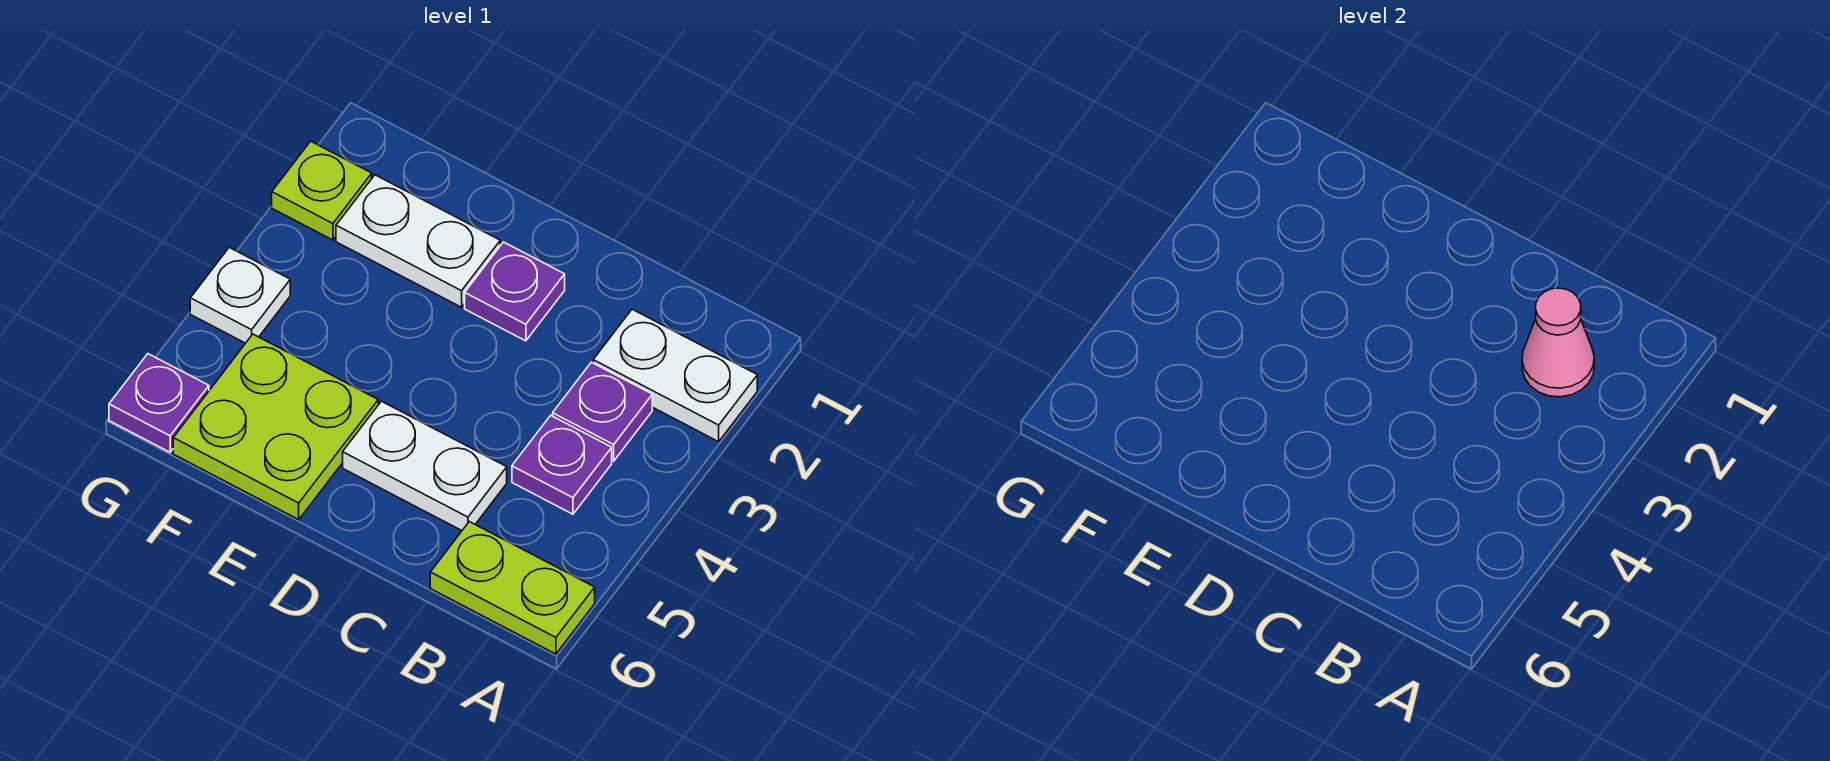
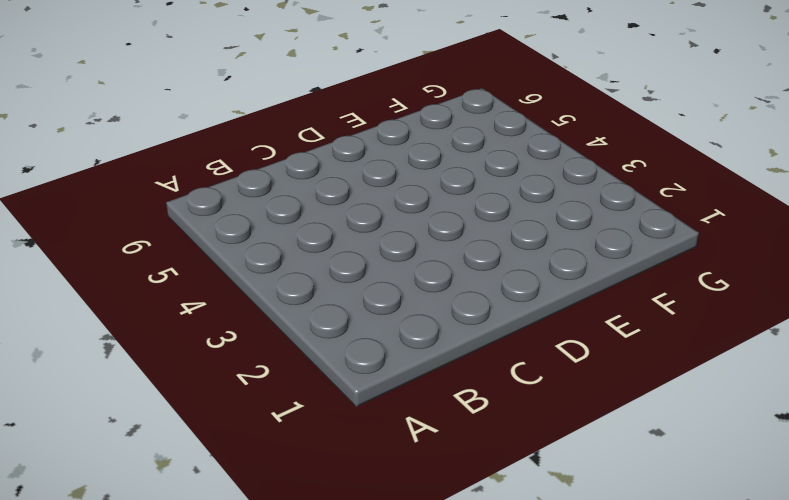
none -> white 1x2 plate [593,309,757,442]
none -> lime 1x2 plate [430,522,595,654]
none -> purple 1x1 plate [553,362,652,461]

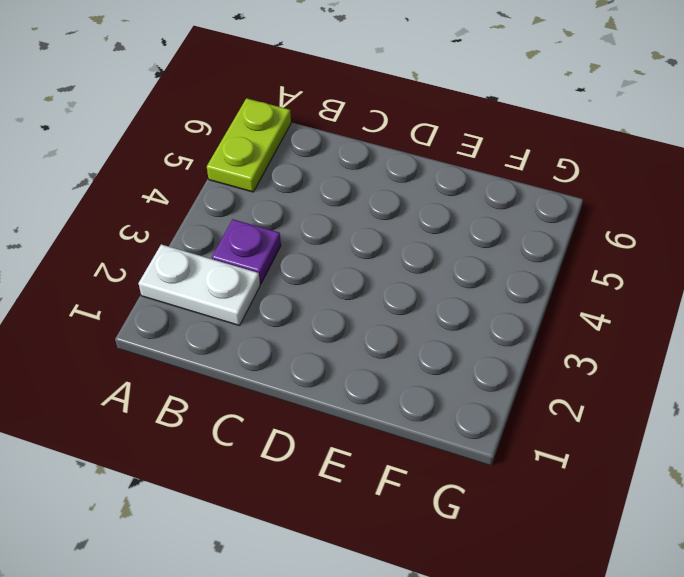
lime 1x2 plate [207,98,291,192] -> lime 1x2 plate turned to [430,522,595,654]
none -> purple 1x1 plate [512,416,612,514]
none -> white 1x2 plate [343,401,507,531]
none -> purple 1x1 plate [465,242,565,341]

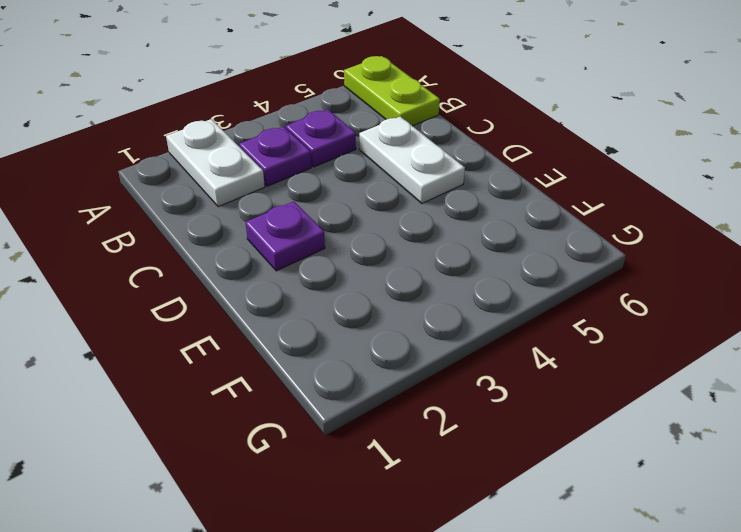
none -> white 1x2 plate [336,175,500,307]
none -> lime 2x2 plate [173,334,378,520]
none -> lime 1x1 plate [272,141,372,240]

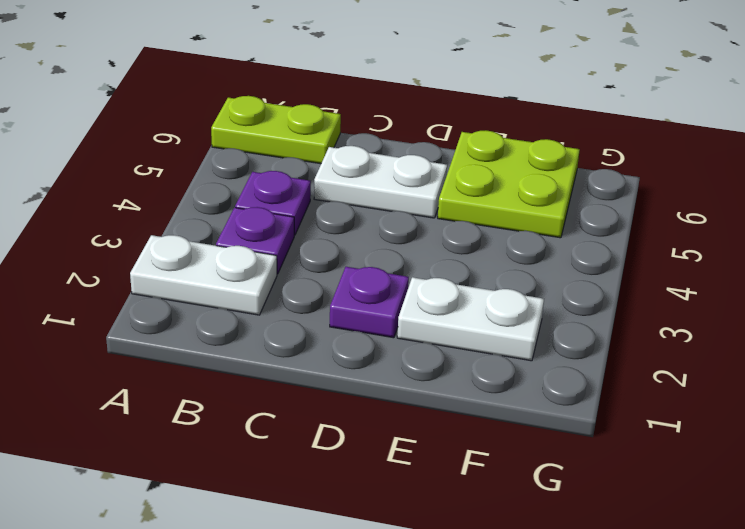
none -> lime 1x1 plate [272,141,372,240]
none -> white 1x1 plate [190,247,290,343]
none -> purple 1x1 plate [109,354,209,452]

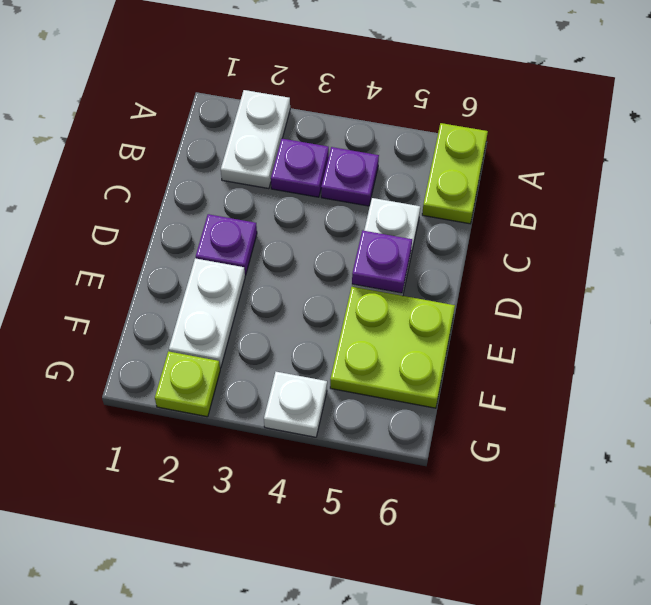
purple 1x1 plate [352,230,412,293] -> purple 1x1 plate moved to [109,354,209,452]
none -> pink 1x1 cone [1522,288,1594,397]

